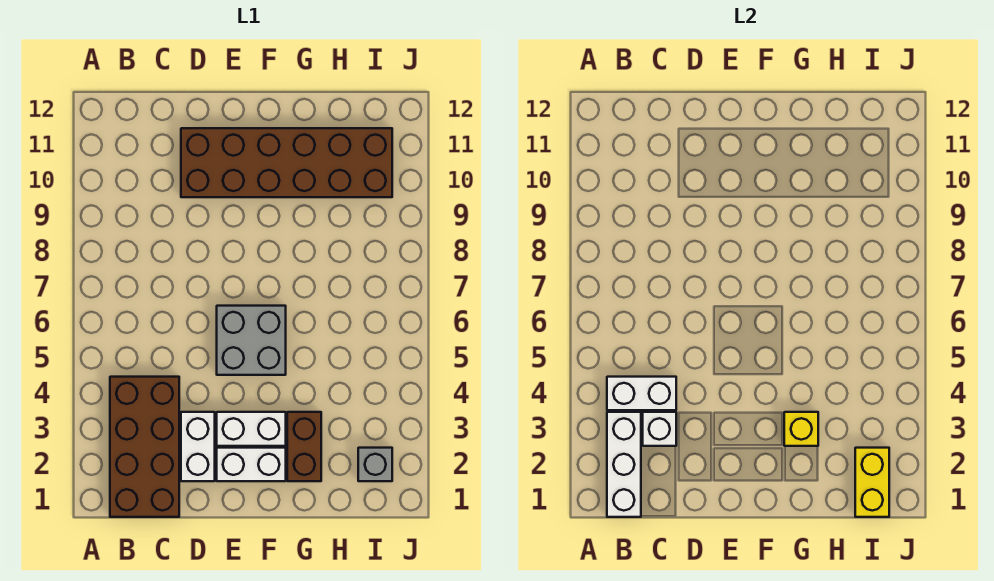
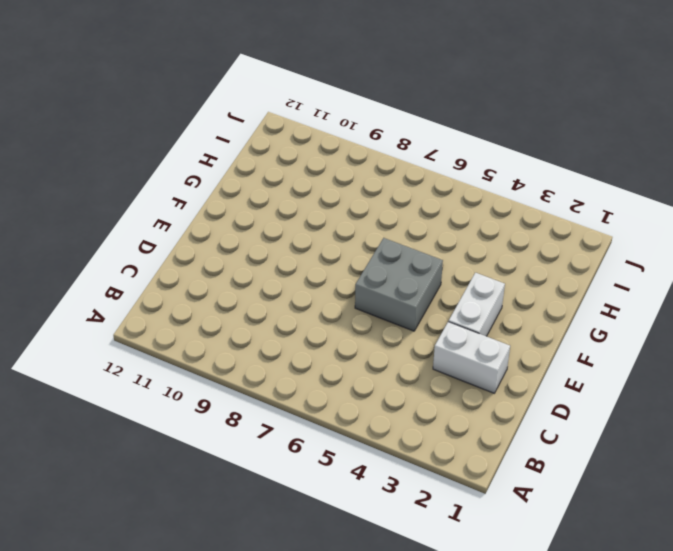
none -> brown 2x4 brick [110,377,179,517]
none -> brown 2x6 brick [181,128,392,197]
none -> white 1x2 brick [217,448,286,481]

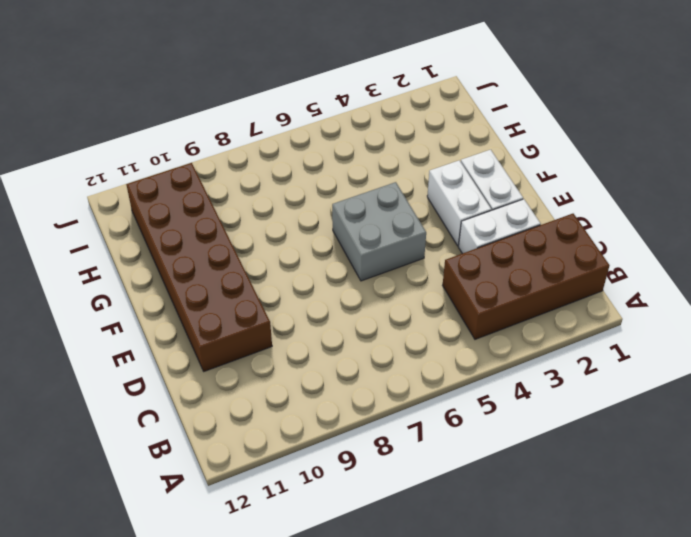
none -> brown 1x2 brick [287,412,321,481]
none -> grey 1x1 brick [358,448,392,481]
none -> white 1x3 brick [607,412,641,517]

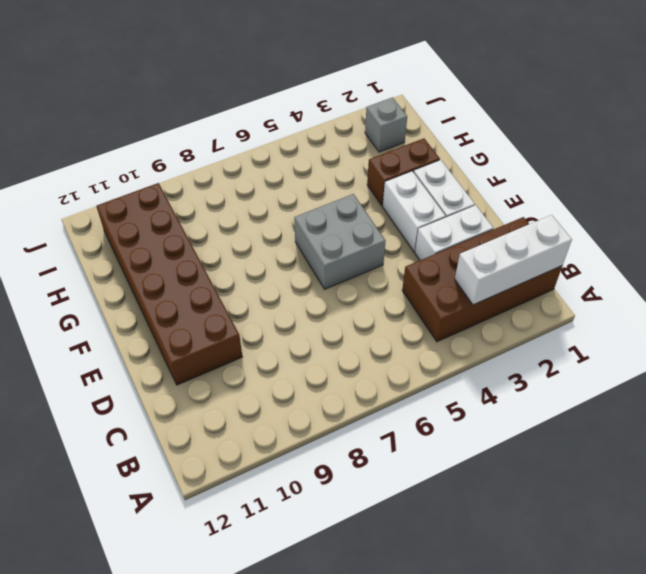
none -> white 1x2 brick [607,377,676,410]
none -> white 1x1 brick [643,412,676,446]
none -> yellow 1x1 brick [784,412,818,446]

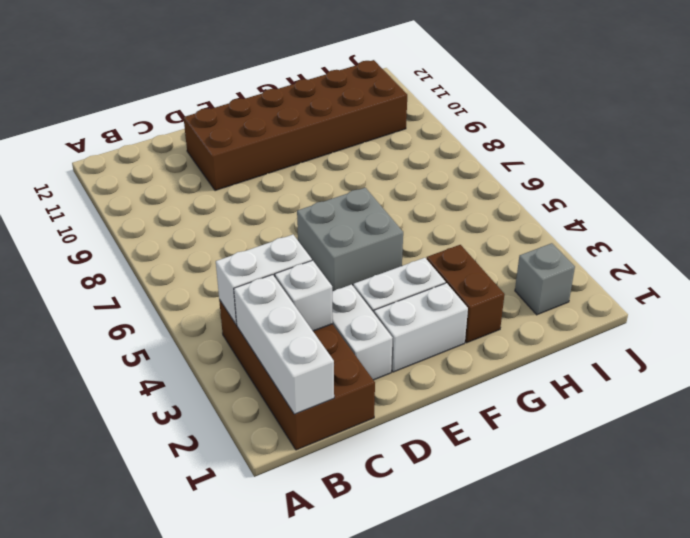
none -> yellow 1x1 brick [784,412,818,446]
none -> yellow 1x2 brick [855,448,889,517]

